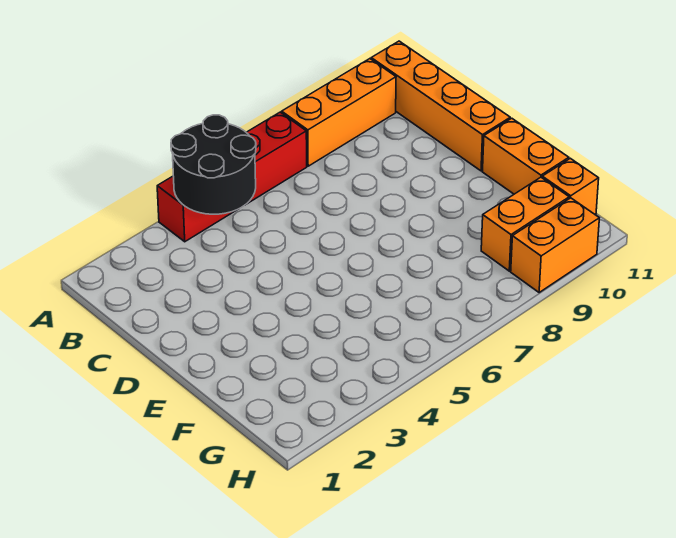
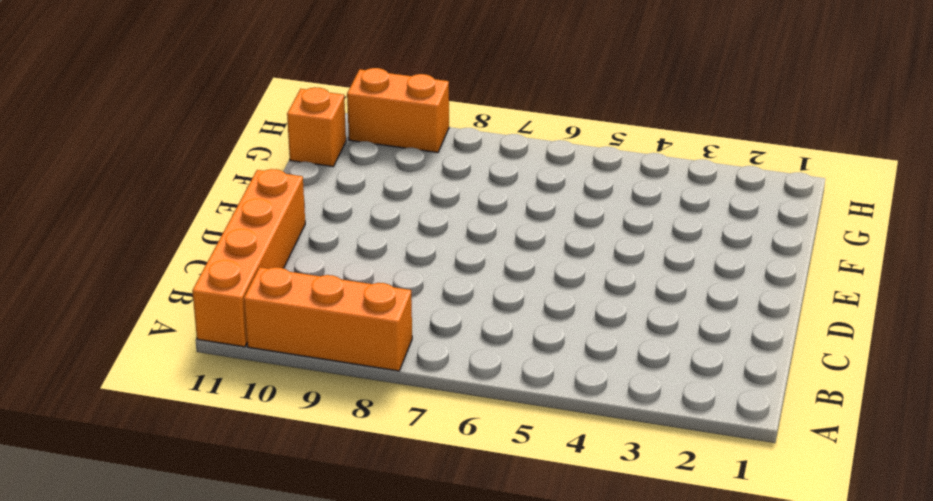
none -> red 1x4 brick [157,112,307,242]
none -> orange 1x2 brick [483,118,569,194]

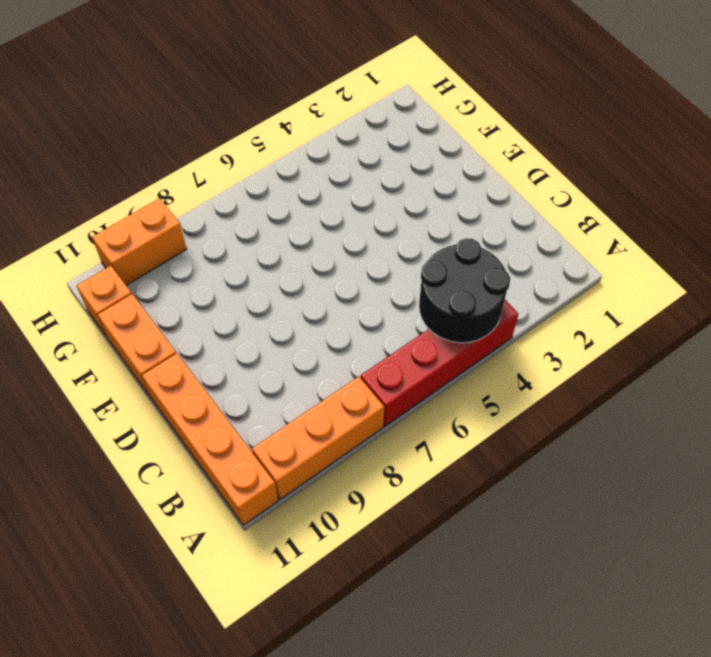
none -> orange 1x2 brick [481,177,569,271]

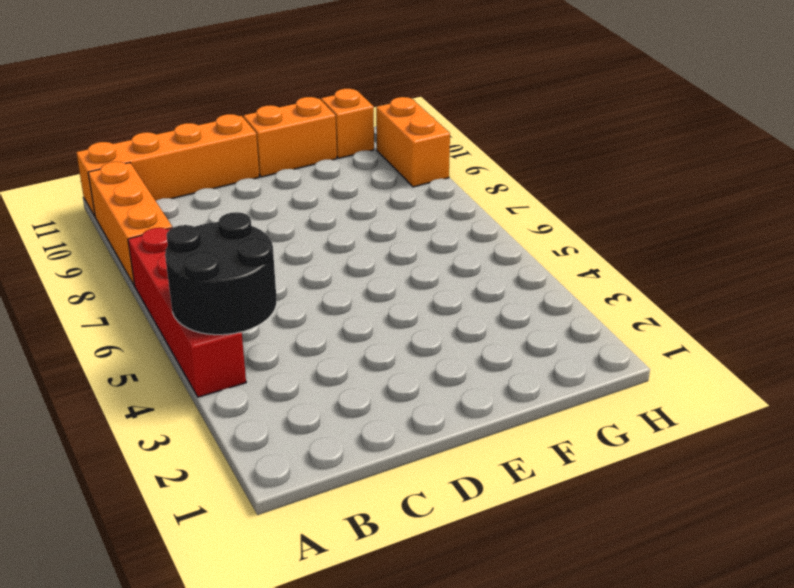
none -> orange 1x2 brick [481,177,569,271]

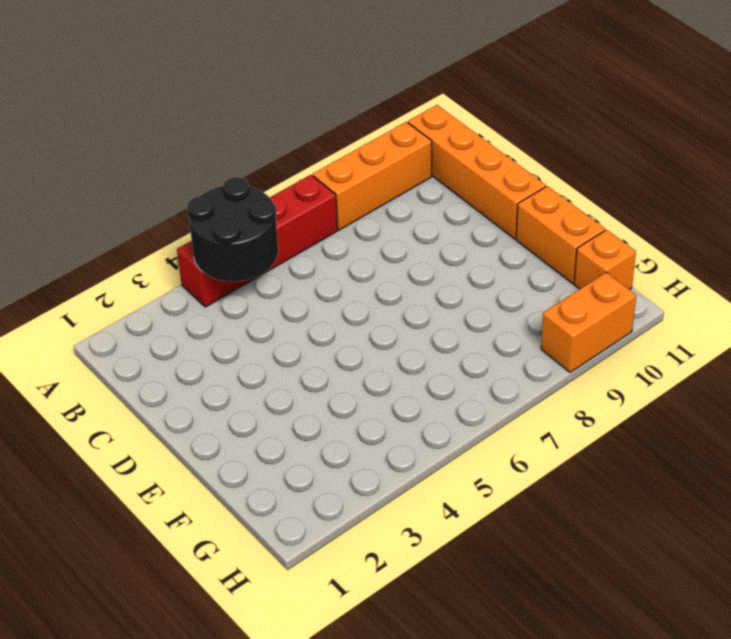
none -> orange 1x2 brick [481,177,569,271]

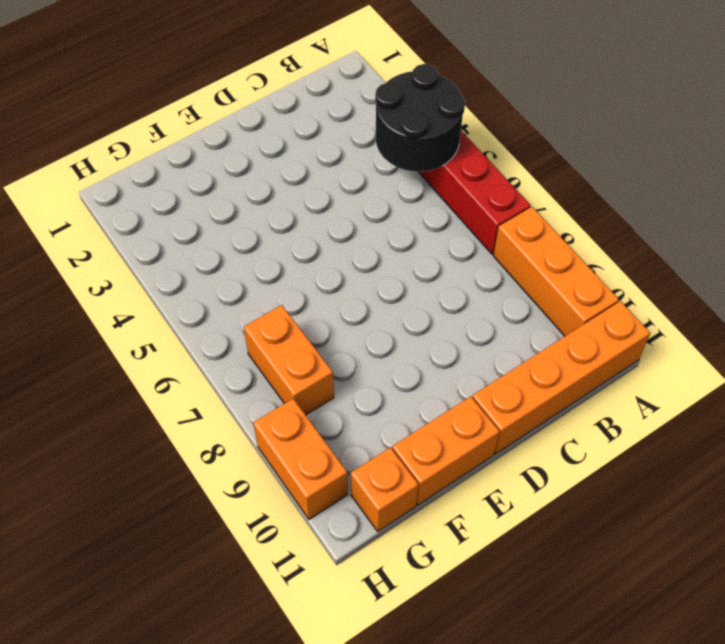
orange 1x2 brick [244,305,334,415] -> orange 1x2 brick moved to [481,177,569,271]

